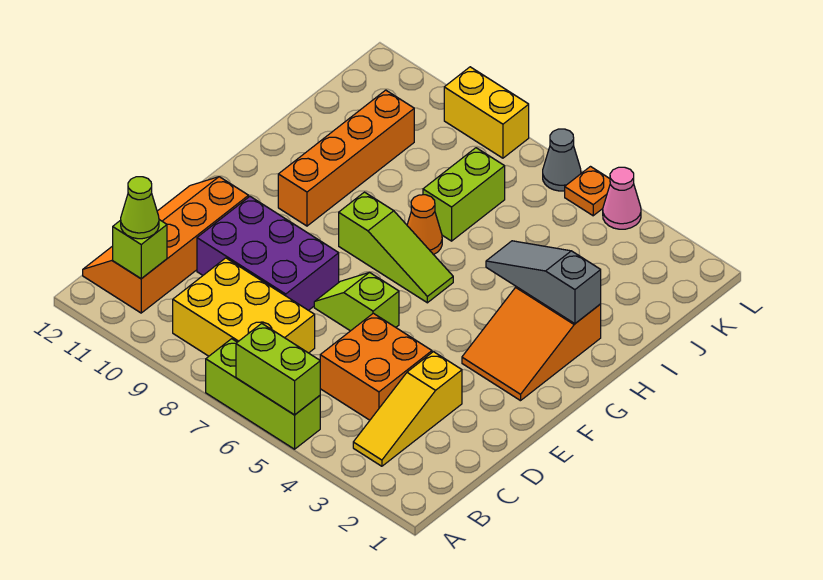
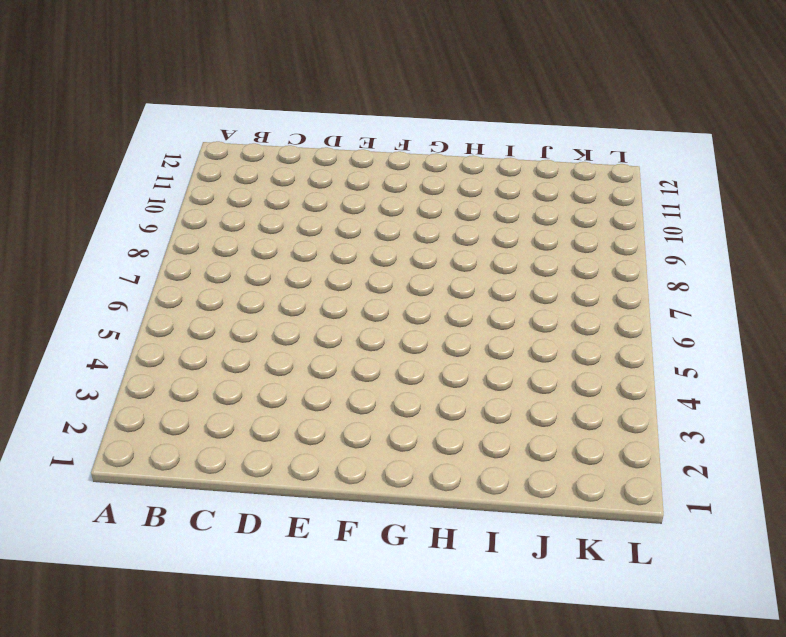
none -> lime 1x3 brick [206,339,320,449]
none -> yellow 1x3 slope [353,352,462,466]
none -> yellow 2x3 brick [173,258,315,356]

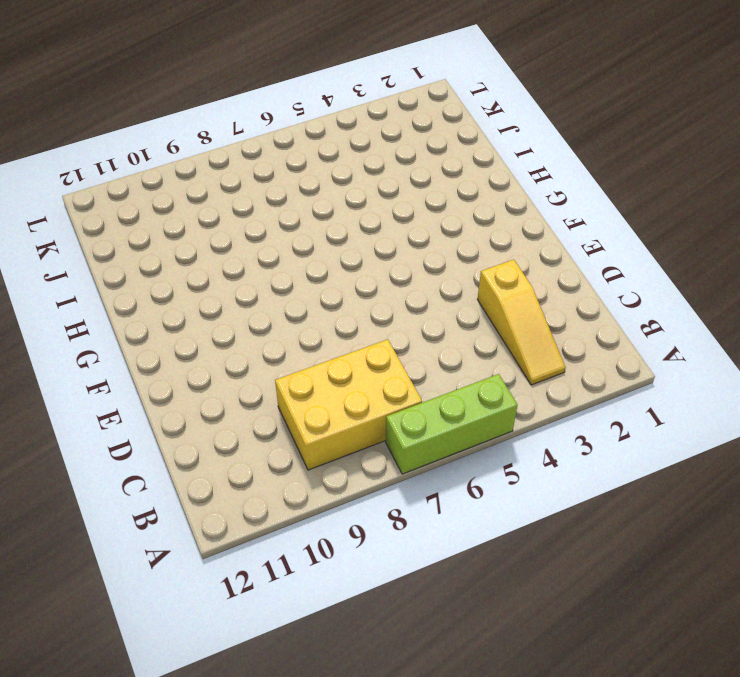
none -> orange 2x4 slope [83,177,249,313]
none -> orange 2x2 brick [320,313,432,420]
none -> purple 2x3 brick [197,197,339,310]

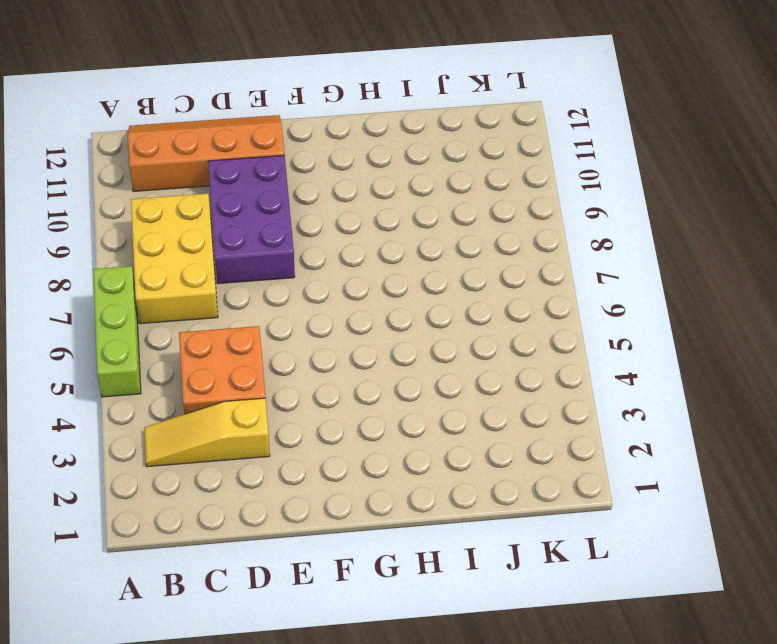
none -> lime 1x2 slope [314,272,399,331]
none -> orange 2x3 slope [462,287,601,401]
none -> lime 1x3 slope [339,192,453,303]

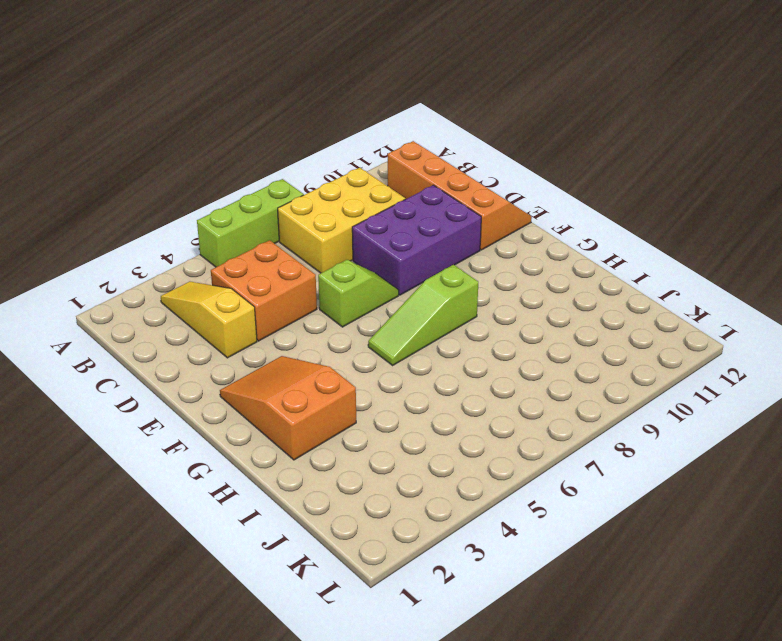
none -> orange 1x4 brick [278,90,414,226]
none -> orange 1x1 cone [407,195,442,255]
none -> lime 1x2 brick [423,148,505,241]

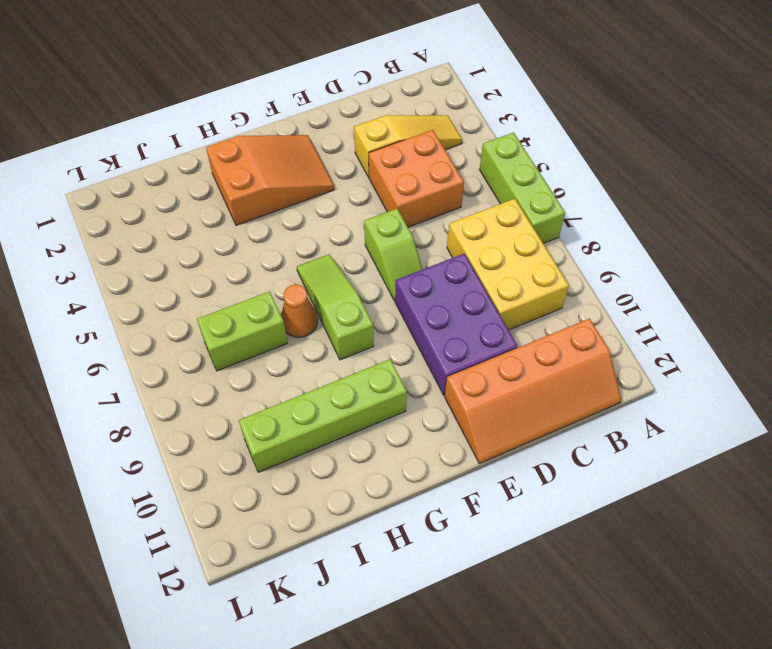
lime 1x4 brick [239,359,407,472] -> orange 1x4 brick [278,90,414,226]
none -> pink 1x1 cone [603,167,641,229]
none -> orange 1x1 plate [565,167,610,216]
none -> grey 1x1 cone [543,129,581,191]

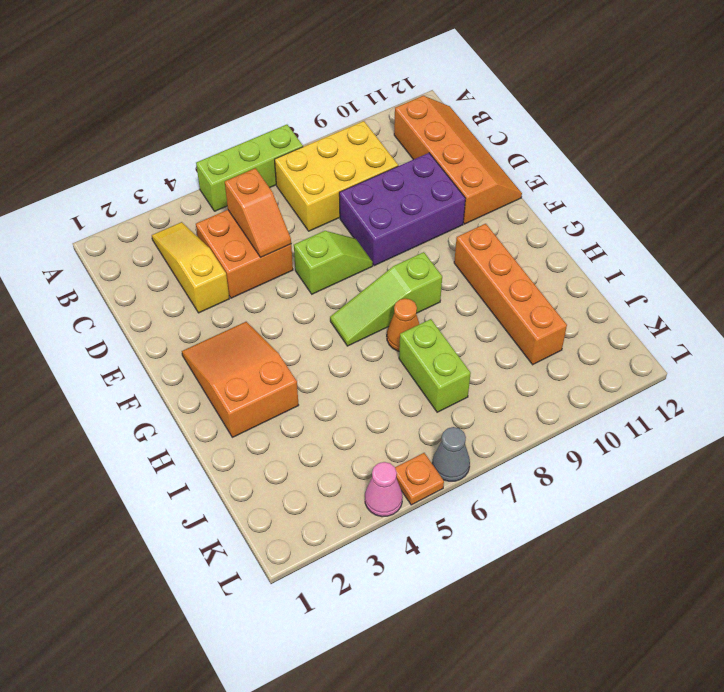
orange 1x2 slope [225,168,291,257] -> none
none -> yellow 1x2 brick [444,67,529,158]
none -> lime 1x2 brick [236,323,320,415]
none -> lime 1x1 brick [113,220,167,279]

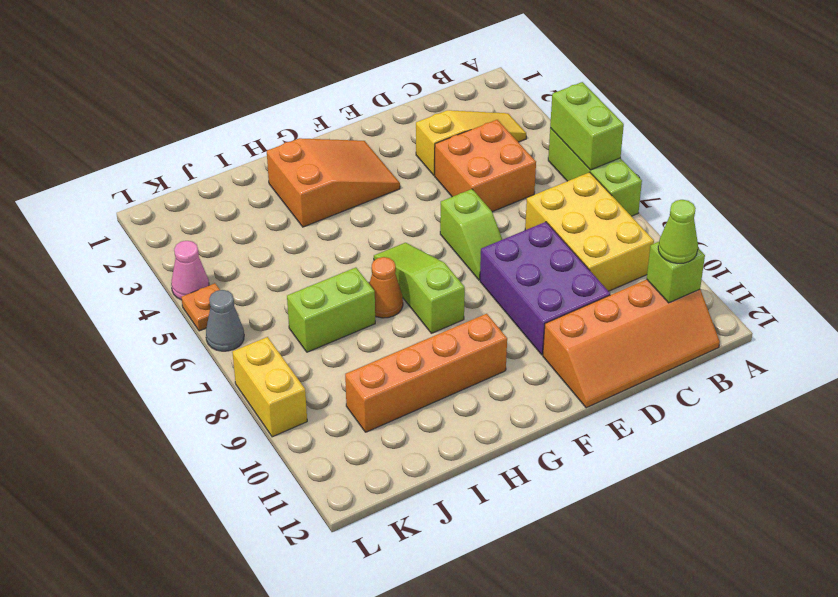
none -> grey 1x3 slope [486,241,601,324]

